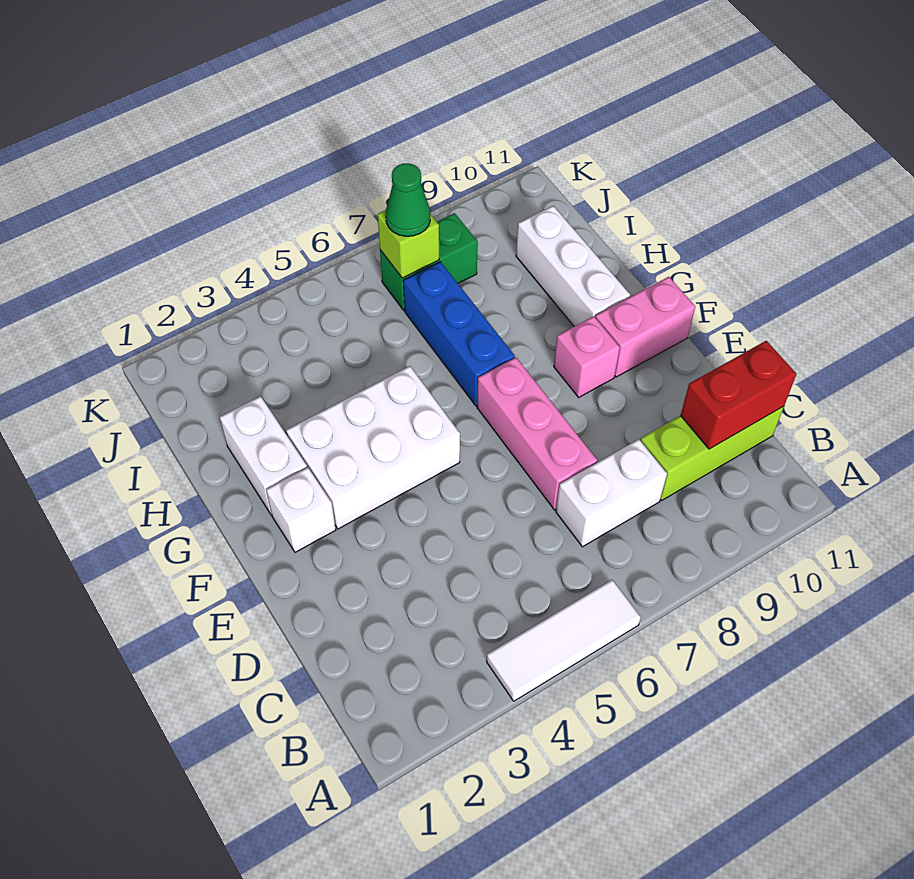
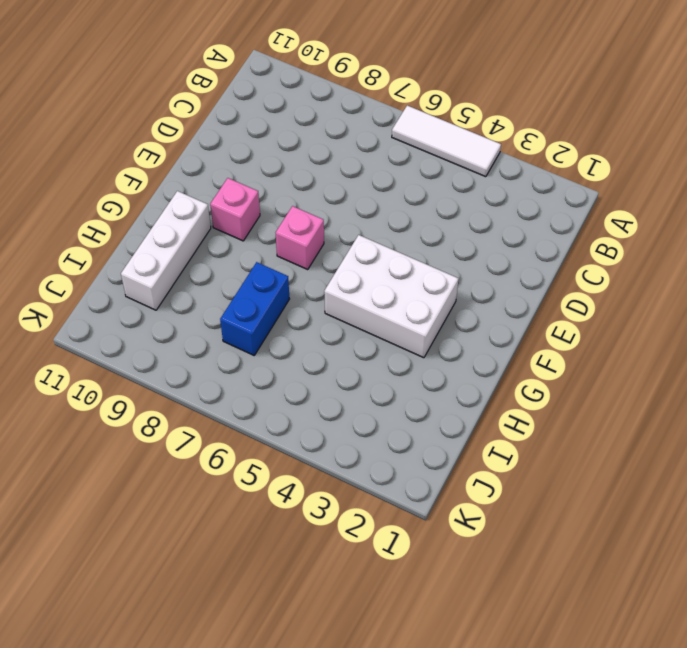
pink 1x1 brick [276,206,324,269] -> pink 1x3 brick [477,358,597,510]
blue 1x2 brick [220,262,289,355] -> blue 1x3 brick [403,262,515,406]
none -> white 1x2 brick [556,439,667,547]
none -> lime 1x3 brick [640,406,784,501]
none -> white 1x1 brick [266,467,336,552]

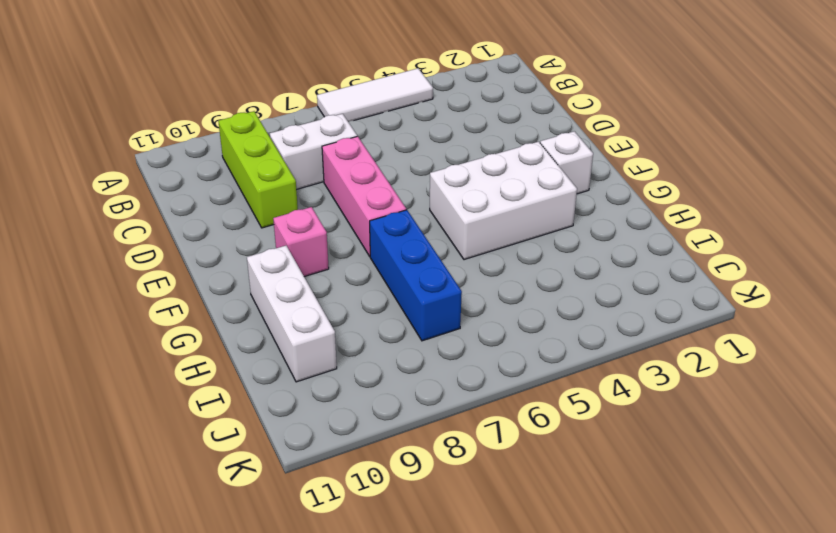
lime 1x3 brick [218,111,298,228] -> lime 1x3 brick turned to [640,406,784,501]
none -> pink 1x2 brick [595,277,695,377]
none -> white 1x2 brick [220,396,307,515]
none -> green 1x2 brick [380,213,478,311]

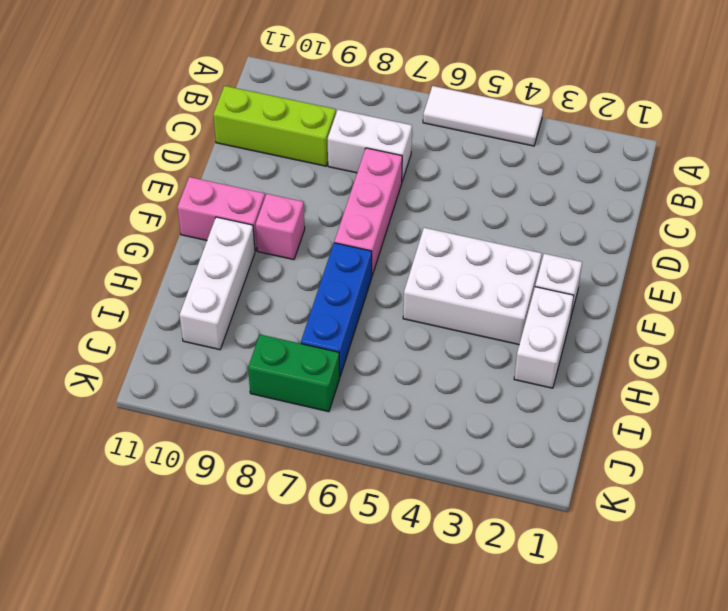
none -> red 1x2 brick [681,341,796,449]
none -> lime 1x1 brick [378,210,439,278]
none -> green 1x1 cone [386,163,430,236]

